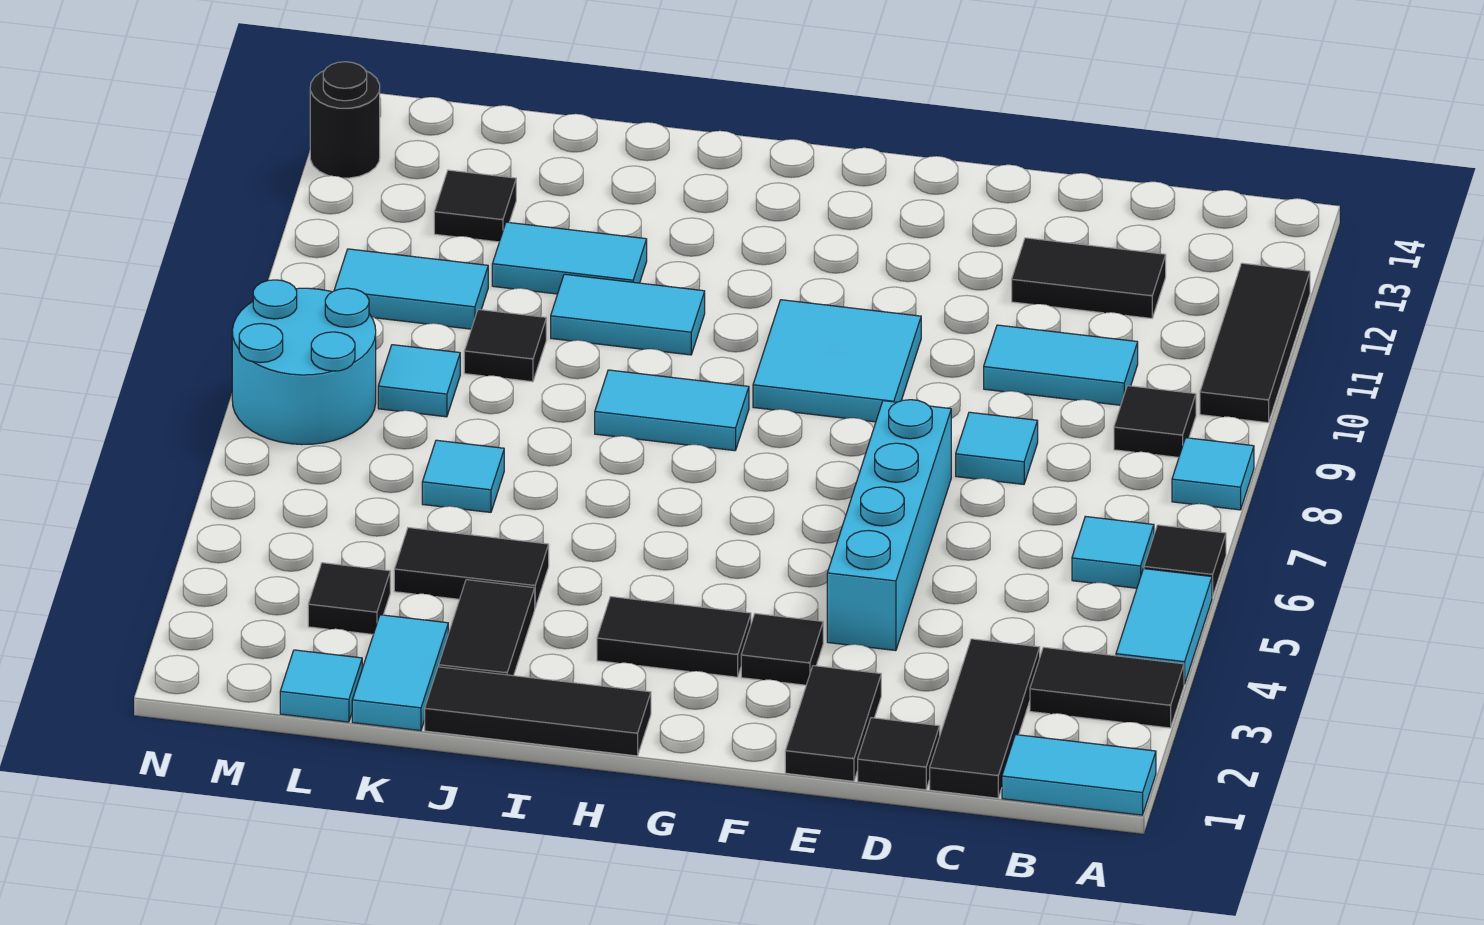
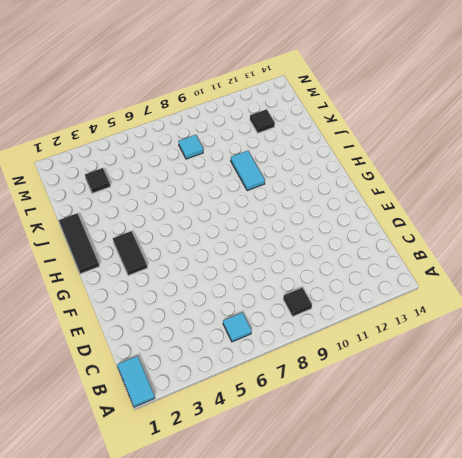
none -> black 1x2 tile [1030,647,1184,728]
none -> cyan 1x2 tile [1116,569,1212,684]
none -> black 1x1 tile [1144,525,1226,597]
none -> cyan 1x1 tile [1172,438,1254,510]

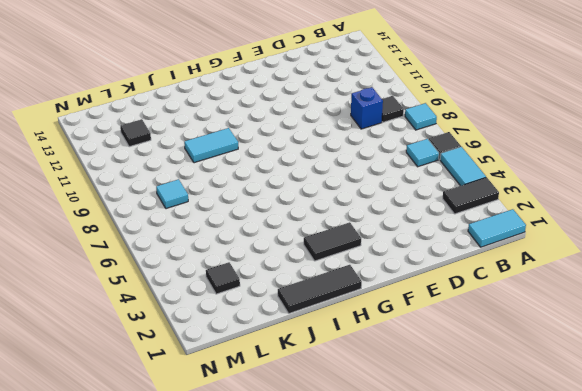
blue 1x1 brick [351,87,383,129] -> none
none -> black 1x3 tile [1200,263,1310,423]
none -> black 1x3 tile [930,639,1040,798]
none -> cyan 1x2 tile [984,325,1138,405]
none -> black 1x2 tile [1012,238,1166,318]

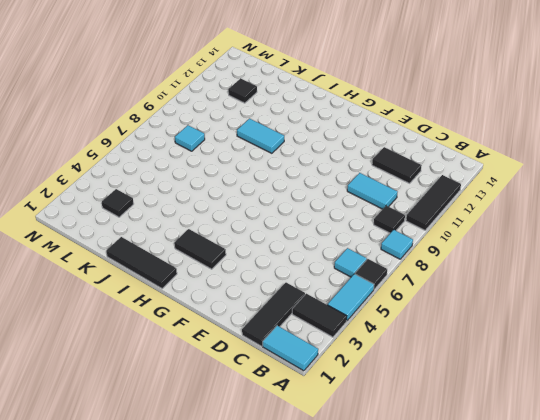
none -> black 1x1 tile [858,718,940,790]
none -> cyan 1x1 tile [956,412,1038,484]
none -> black 1x2 tile [785,666,881,781]
none -> cyan 1x4 brick [827,400,951,651]

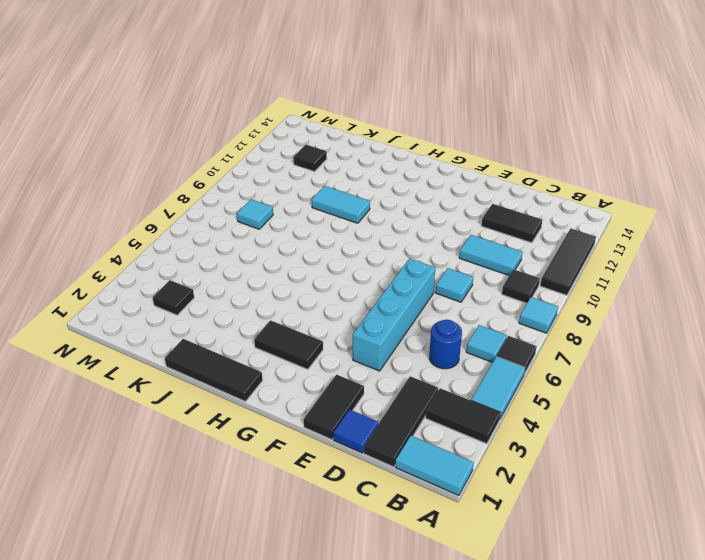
blue 1x1 round brick [429,320,462,369] -> none
blue 1x1 tile [333,410,378,453] -> black 1x1 tile [858,718,940,790]
none -> black 1x1 tile [741,614,823,685]
none -> cyan 2x2 tile [753,300,921,422]
none -> cyan 1x2 tile [595,370,749,451]
none -> black 1x2 tile [439,580,535,676]

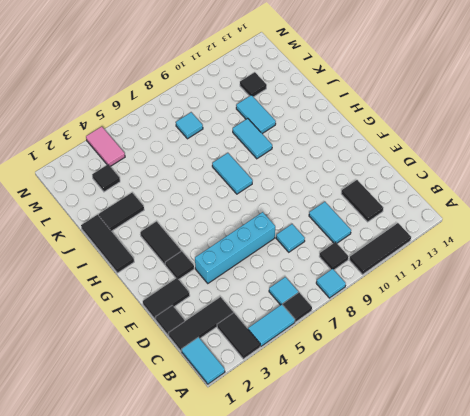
pink 1x2 tile [86,127,125,166] -> none
none -> cyan 2x2 tile [753,300,921,422]
none -> black 1x2 tile [394,528,549,607]
none -> cyan 1x2 tile [352,615,448,731]
none -> cyan 1x1 tile [422,440,504,512]

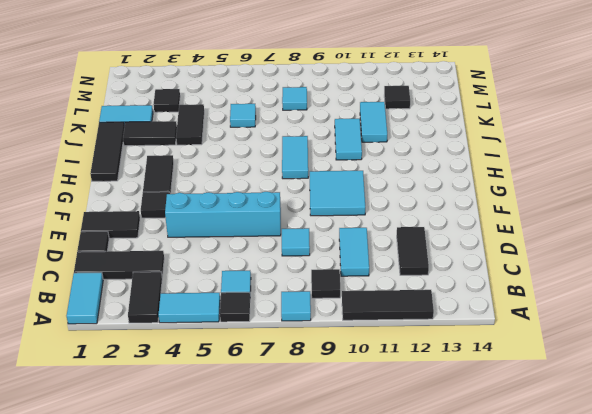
none -> black 1x1 tile [464,309,546,382]
none -> cyan 1x1 tile [280,650,362,722]
none -> cyan 1x2 tile [334,249,488,329]
none -> cyan 2x2 round brick [232,280,376,445]

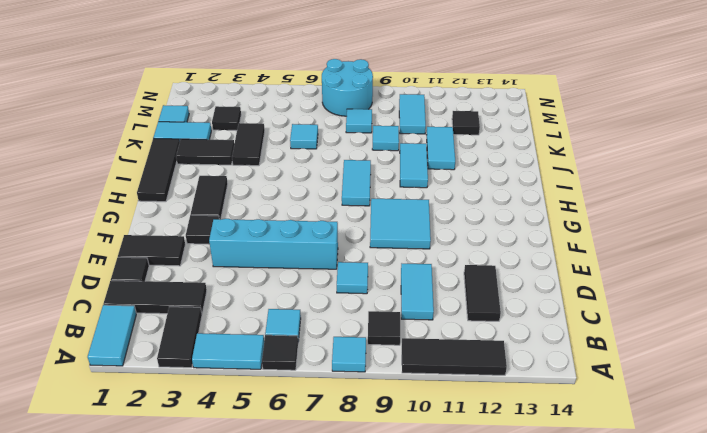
cyan 1x1 tile [372,126,399,151] -> black 1x1 tile [464,309,546,382]
none -> black 1x1 round brick [310,62,380,178]

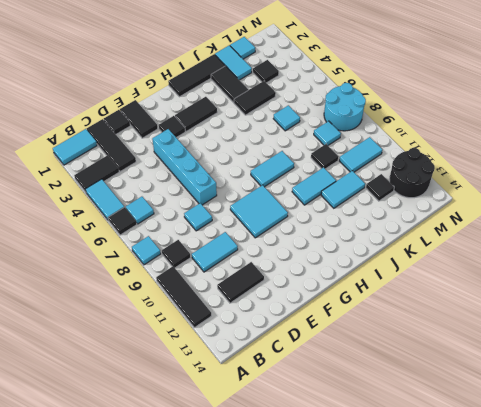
black 2x2 round brick [389,148,435,198] -> black 1x1 round brick [310,62,380,178]

